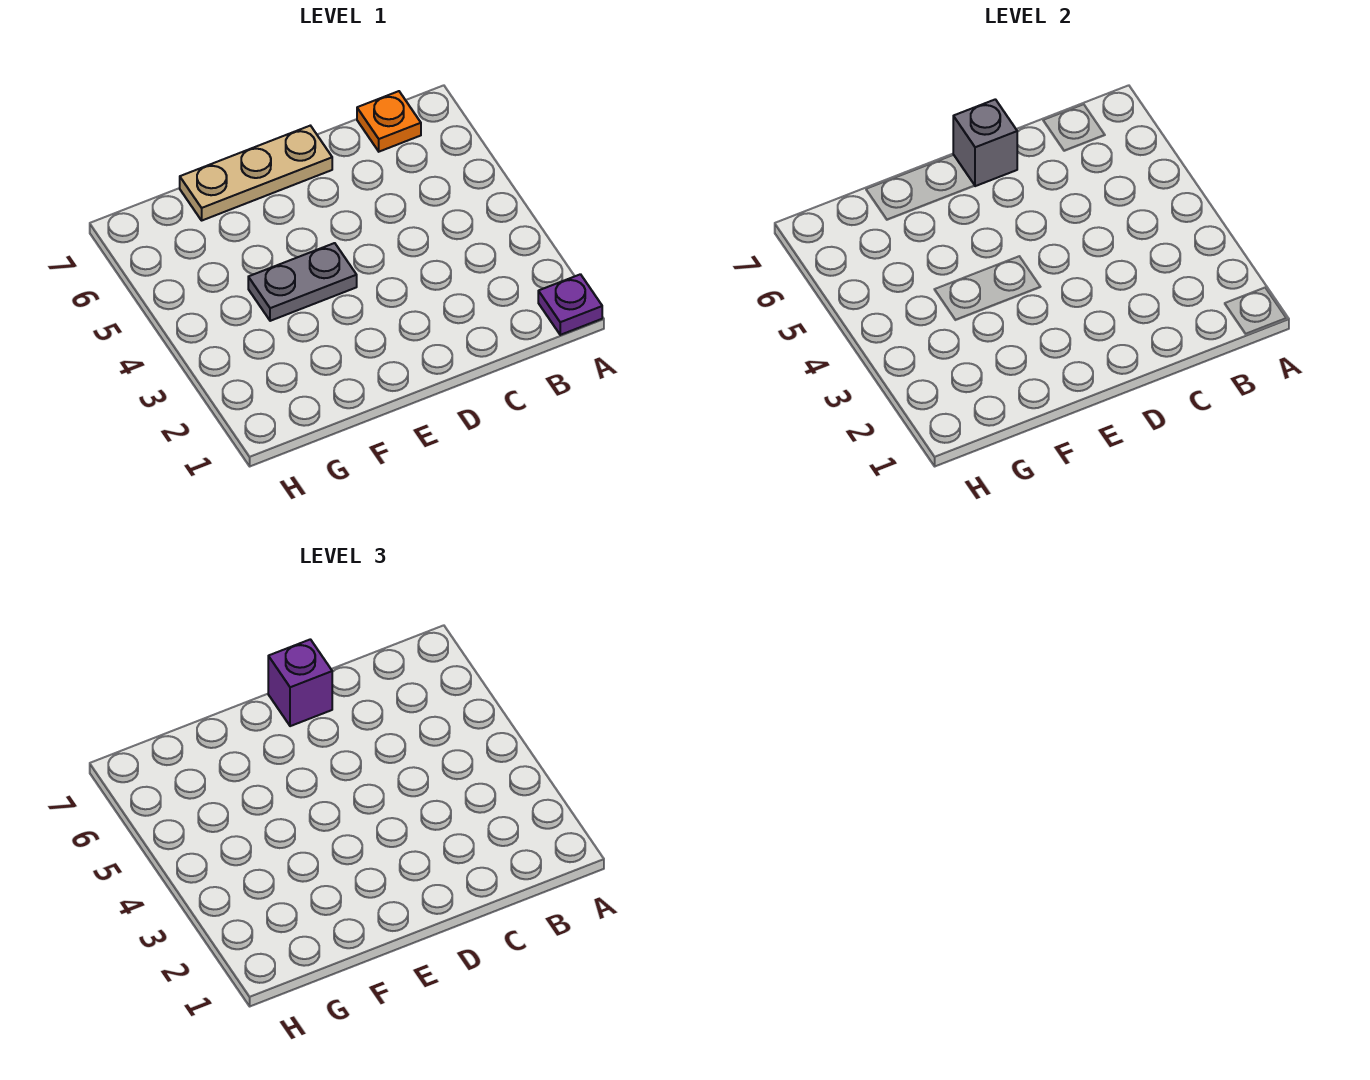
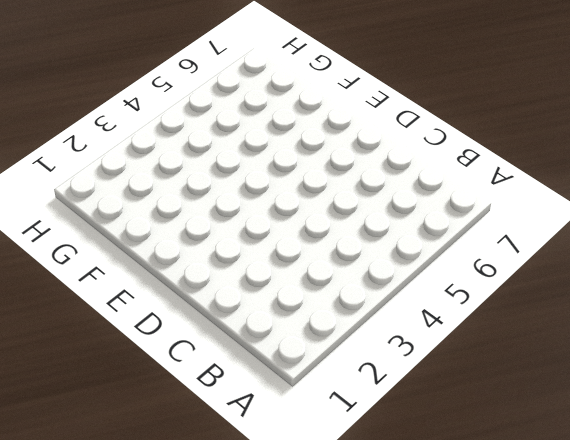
none -> purple 1x1 plate [538,274,602,335]
none -> orange 1x1 plate [357,91,421,152]

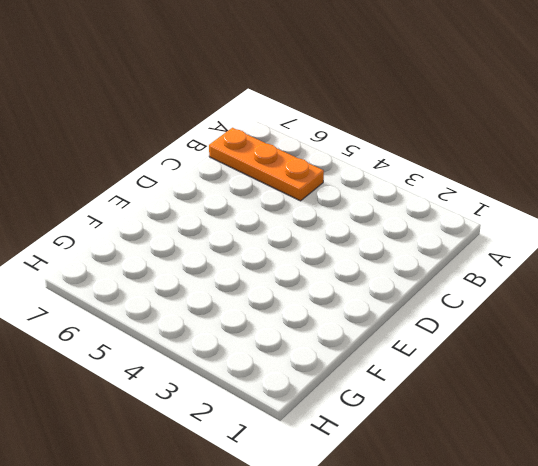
orange 1x3 plate [209,128,324,201] -> orange 1x1 plate [357,91,421,152]
none -> purple 1x1 plate [538,274,602,335]
none -> tan 1x3 plate [180,126,332,220]

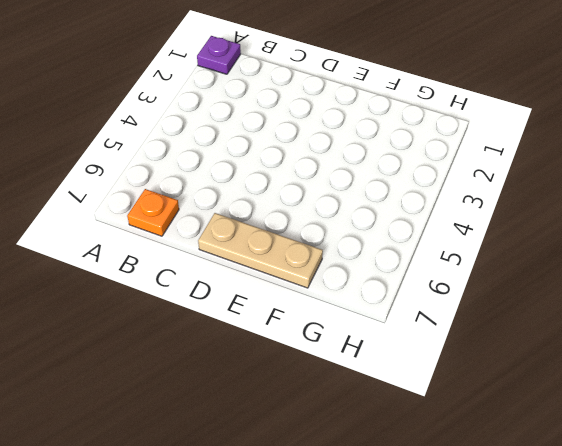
none -> grey 1x2 plate [248,243,357,321]
none -> grey 1x1 brick [953,99,1017,186]

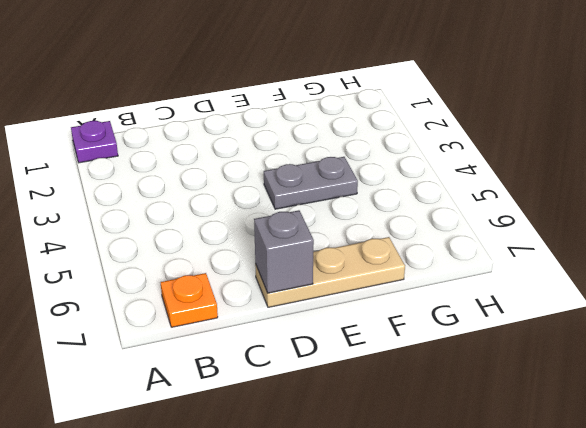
none -> purple 1x1 brick [268,639,332,726]

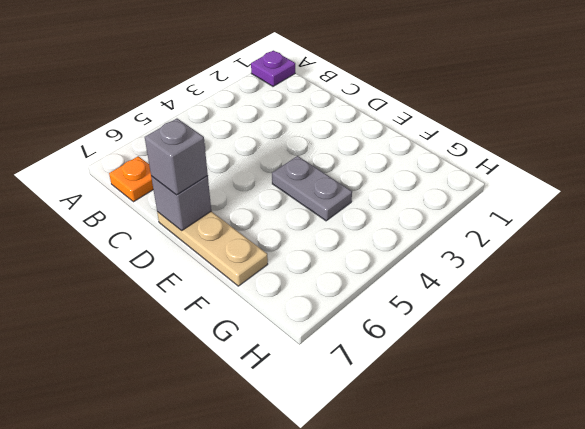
grey 1x1 brick [145,119,208,195] -> purple 1x1 brick [268,639,332,726]

